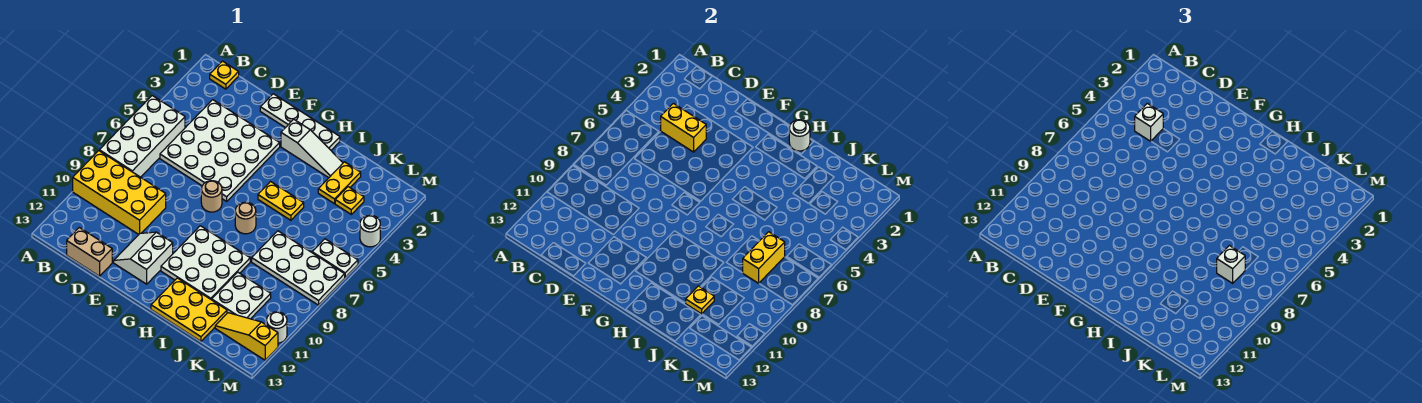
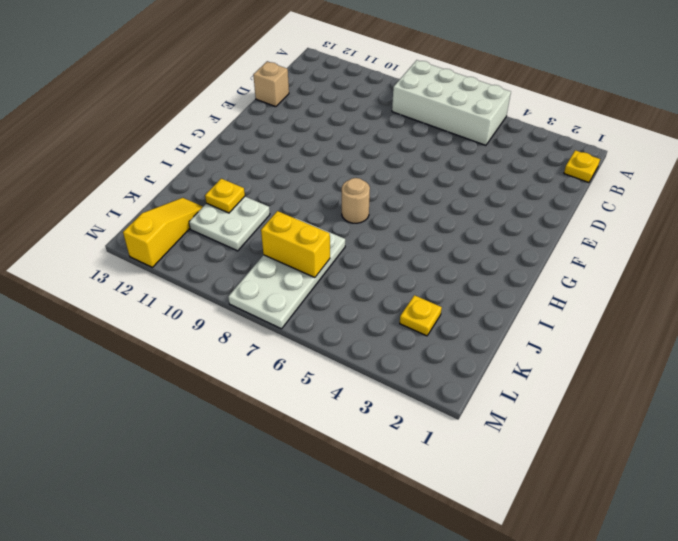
tan 1x1 brick [253,62,289,107] -> tan 1x2 brick [67,227,112,276]
none -> yellow 2x4 brick [73,151,166,234]
none -> white 4x4 plate [160,100,280,201]
none -> white 1x4 plate [260,94,340,150]

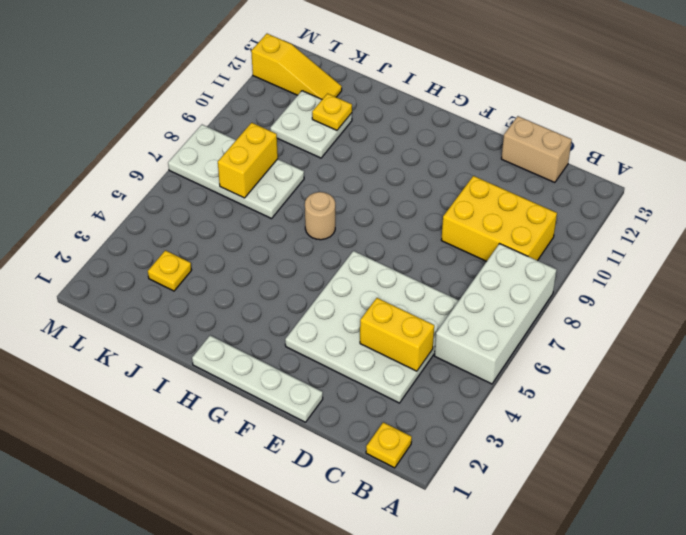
yellow 2x3 brick [441,176,557,261] -> yellow 2x4 brick [73,151,166,234]
none -> white 2x2 slope [114,232,173,284]
none -> tan 1x1 round brick [201,181,222,212]
none -> white 1x3 slope [281,119,343,178]

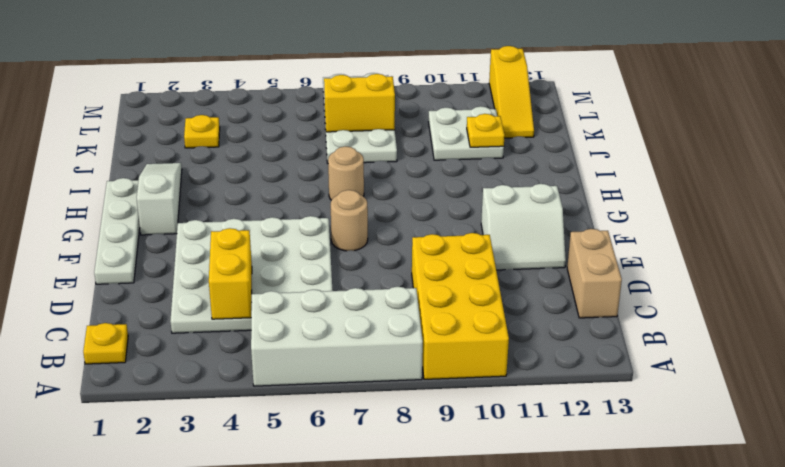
none -> white 3x3 plate [161,226,250,300]
none -> yellow 1x2 plate [258,182,304,220]
none -> yellow 2x3 plate [151,278,227,341]

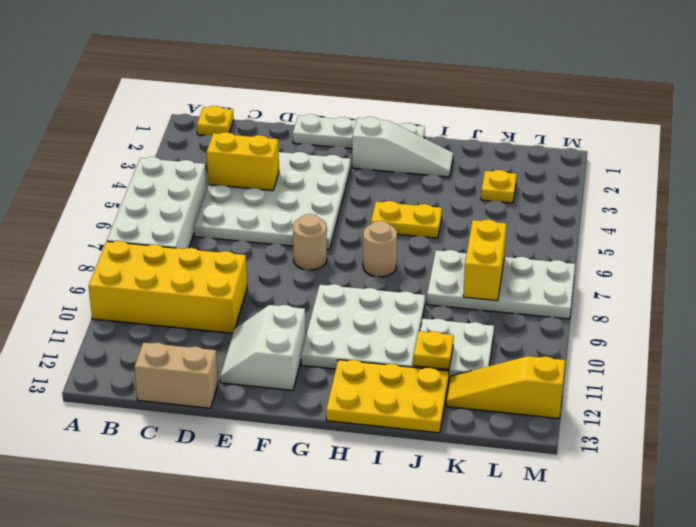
none -> yellow 1x2 plate [318,162,361,204]
none -> white 1x2 plate [312,239,358,277]
none -> white 1x1 round brick [360,215,380,247]

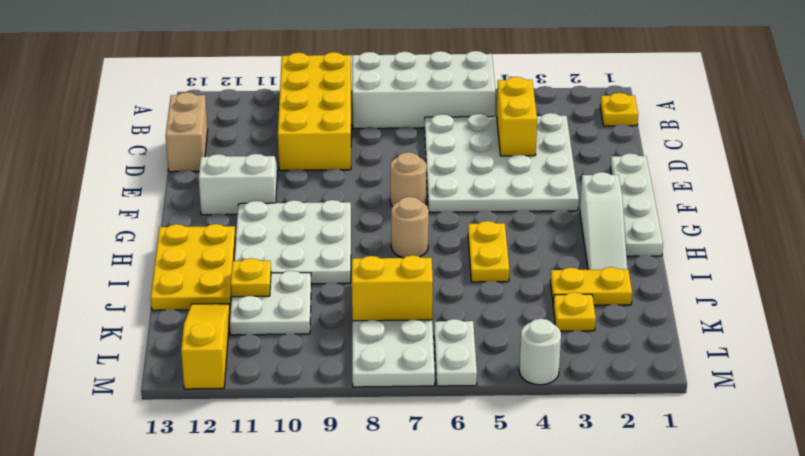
none -> white 1x1 round brick [267,312,287,343]
none -> white 1x1 round brick [789,120,810,151]
none -> white 1x1 brick [1135,103,1163,141]

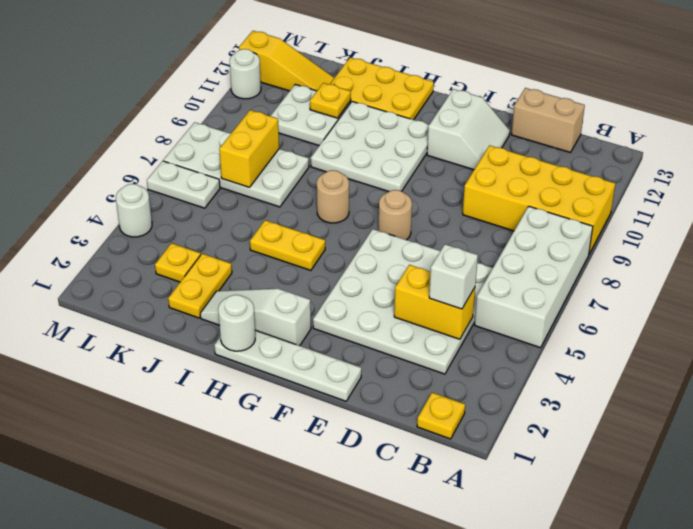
none -> white 1x1 brick [1217,245,1245,283]

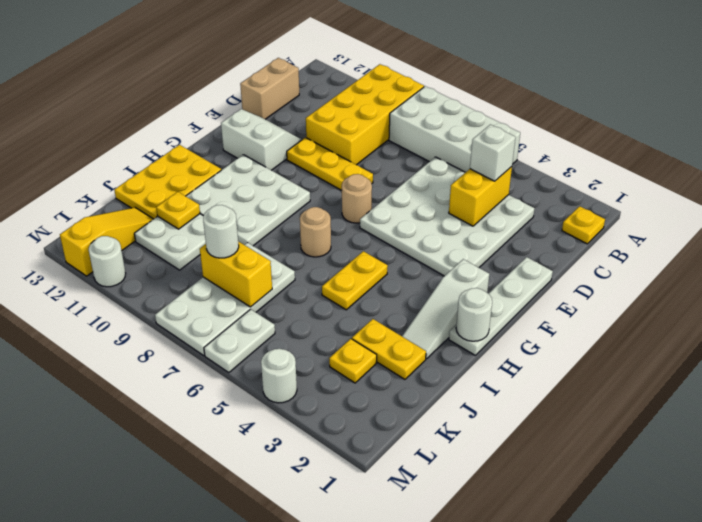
yellow 1x3 plate [287,138,373,190] -> none
white 1x1 round brick [203,205,239,258] -> white 1x1 brick [1217,245,1245,283]

